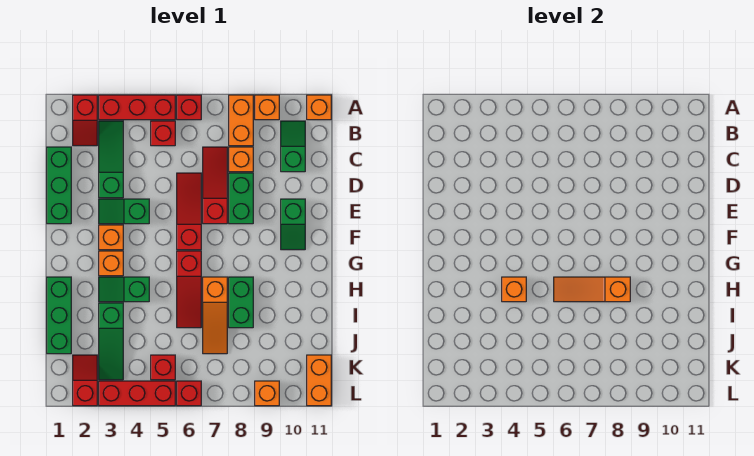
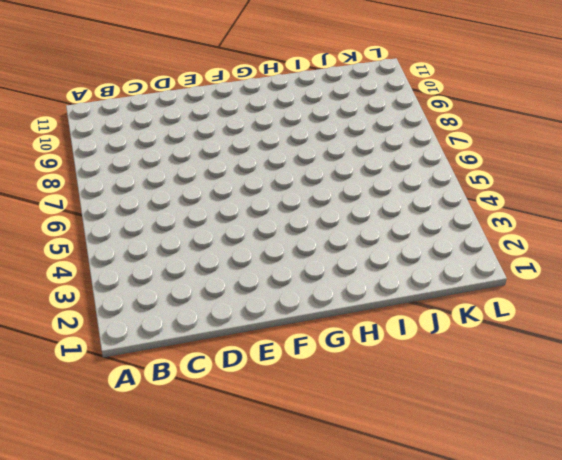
none -> red 1x2 slope [73,95,97,146]
none -> red 1x3 brick [99,95,175,120]
none -> red 1x1 brick [177,95,201,120]
none -> orange 1x2 brick [229,95,253,146]

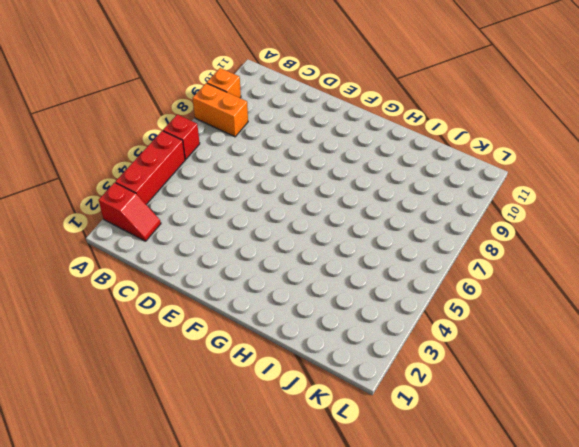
none -> orange 1x1 brick [307,95,331,120]
none -> green 1x3 slope [99,121,123,198]
none -> red 1x1 brick [151,121,175,146]
none -> green 1x2 slope [281,121,305,172]

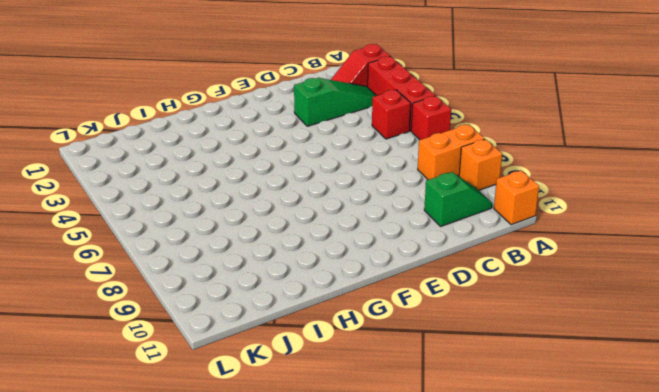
none -> green 1x3 brick [47,147,71,224]
none -> red 1x3 slope [203,147,227,224]
none -> orange 1x1 brick [229,147,253,172]
none -> red 1x3 slope [177,173,201,250]

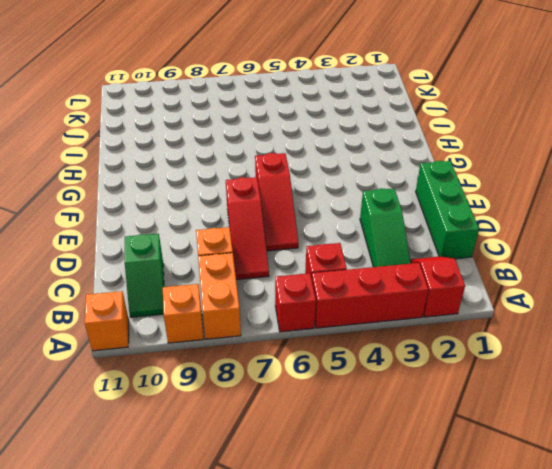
none -> green 1x2 brick [229,173,253,224]
none -> green 1x2 slope [99,199,149,224]
none -> green 1x2 slope [281,199,305,250]
none -> orange 1x1 brick [99,225,123,250]

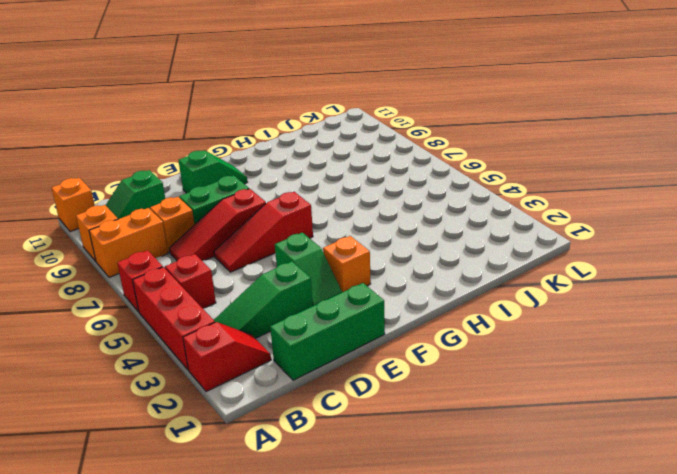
none -> orange 1x1 brick [99,251,123,276]
none -> red 1x3 slope [177,251,201,328]
none -> green 1x3 brick [47,277,71,354]
none -> green 1x2 slope [99,277,149,302]

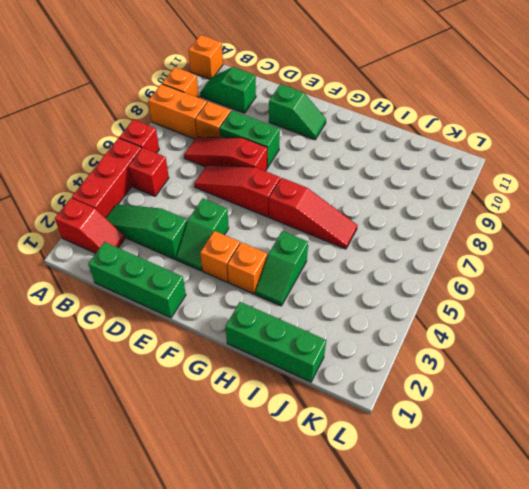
none -> orange 1x3 slope [203,277,227,354]
none -> green 1x2 brick [229,277,253,328]
none -> green 1x3 slope [99,303,123,380]
none -> red 1x2 slope [73,355,97,406]

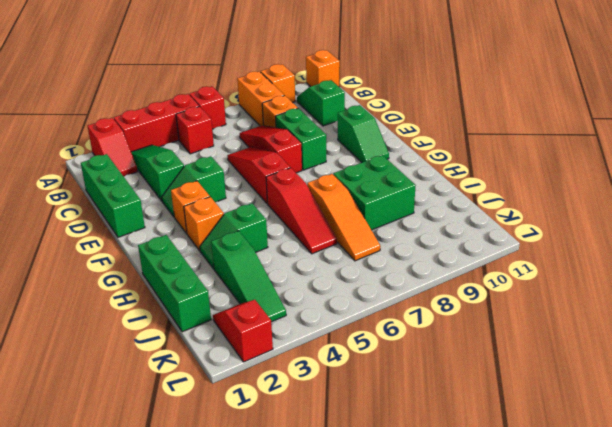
green 2x2 brick [333,155,416,230] -> green 1x2 brick [229,277,253,328]
none -> red 1x1 brick [151,355,175,380]
none -> orange 1x2 brick [307,355,331,406]
none -> red 1x3 brick [99,381,175,406]
none -> red 1x1 brick [177,381,201,406]

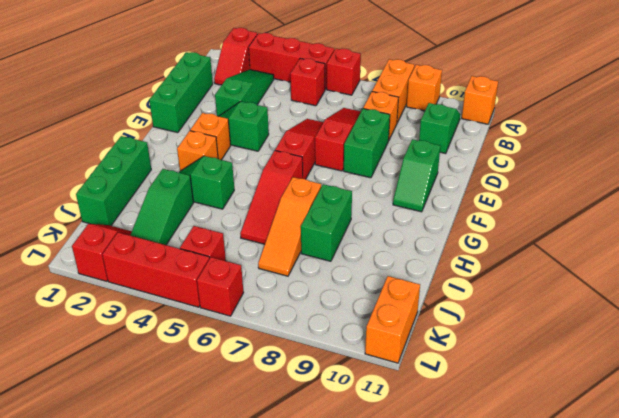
none -> orange 1x1 brick [255,381,279,406]
none -> orange 1x1 brick [502,277,526,302]
none -> orange 1x3 slope [554,277,630,302]

